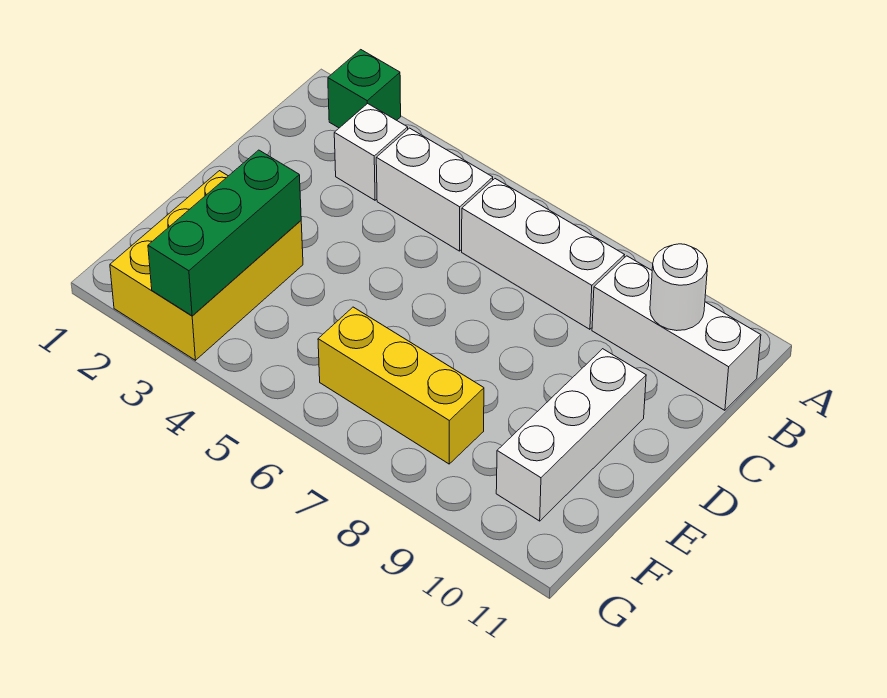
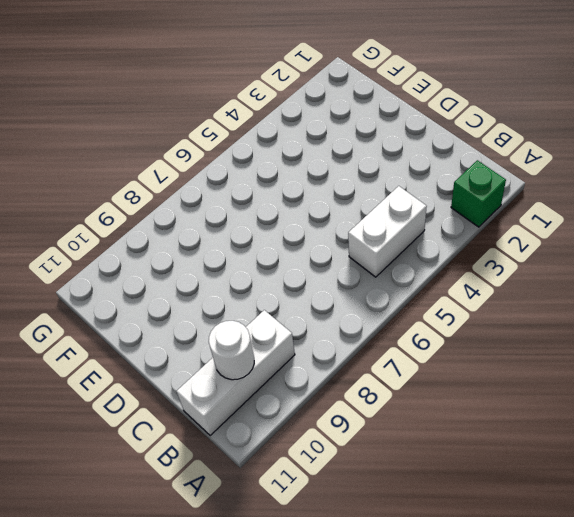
none -> white 1x1 brick [334,104,408,200]
none -> white 1x3 brick [462,179,624,329]

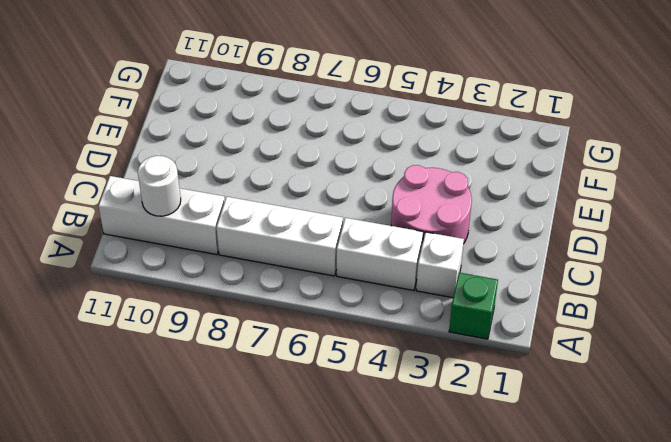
pink 2x2 round brick [391,165,472,244] -> none
none -> white 1x3 brick [496,349,646,521]
none -> yellow 2x3 brick [110,171,303,360]

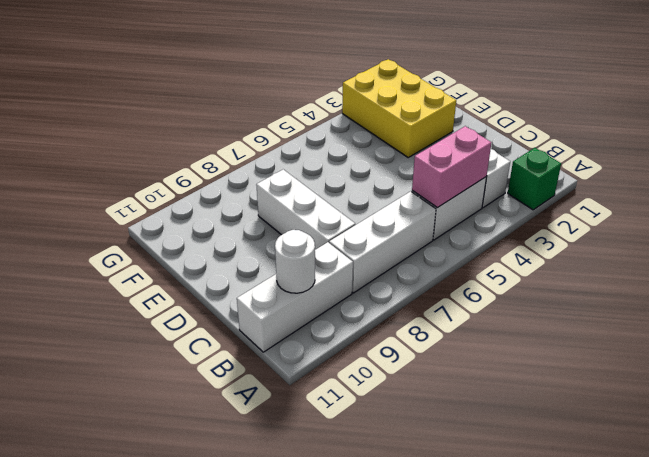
pink 1x2 brick [412,126,491,208] -> none
white 1x3 brick [256,169,355,250] -> white 1x3 brick moved to [496,349,646,521]
none -> yellow 1x3 brick [318,307,484,464]
none -> green 1x3 brick [148,150,301,316]

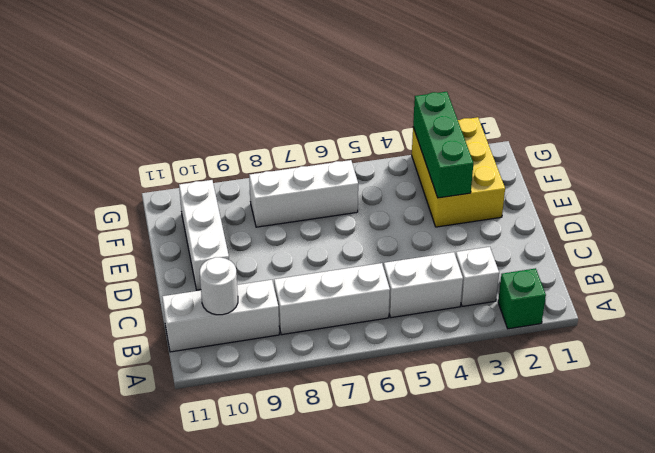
white 1x3 brick [249,160,358,227] -> yellow 1x3 brick [318,307,484,464]

